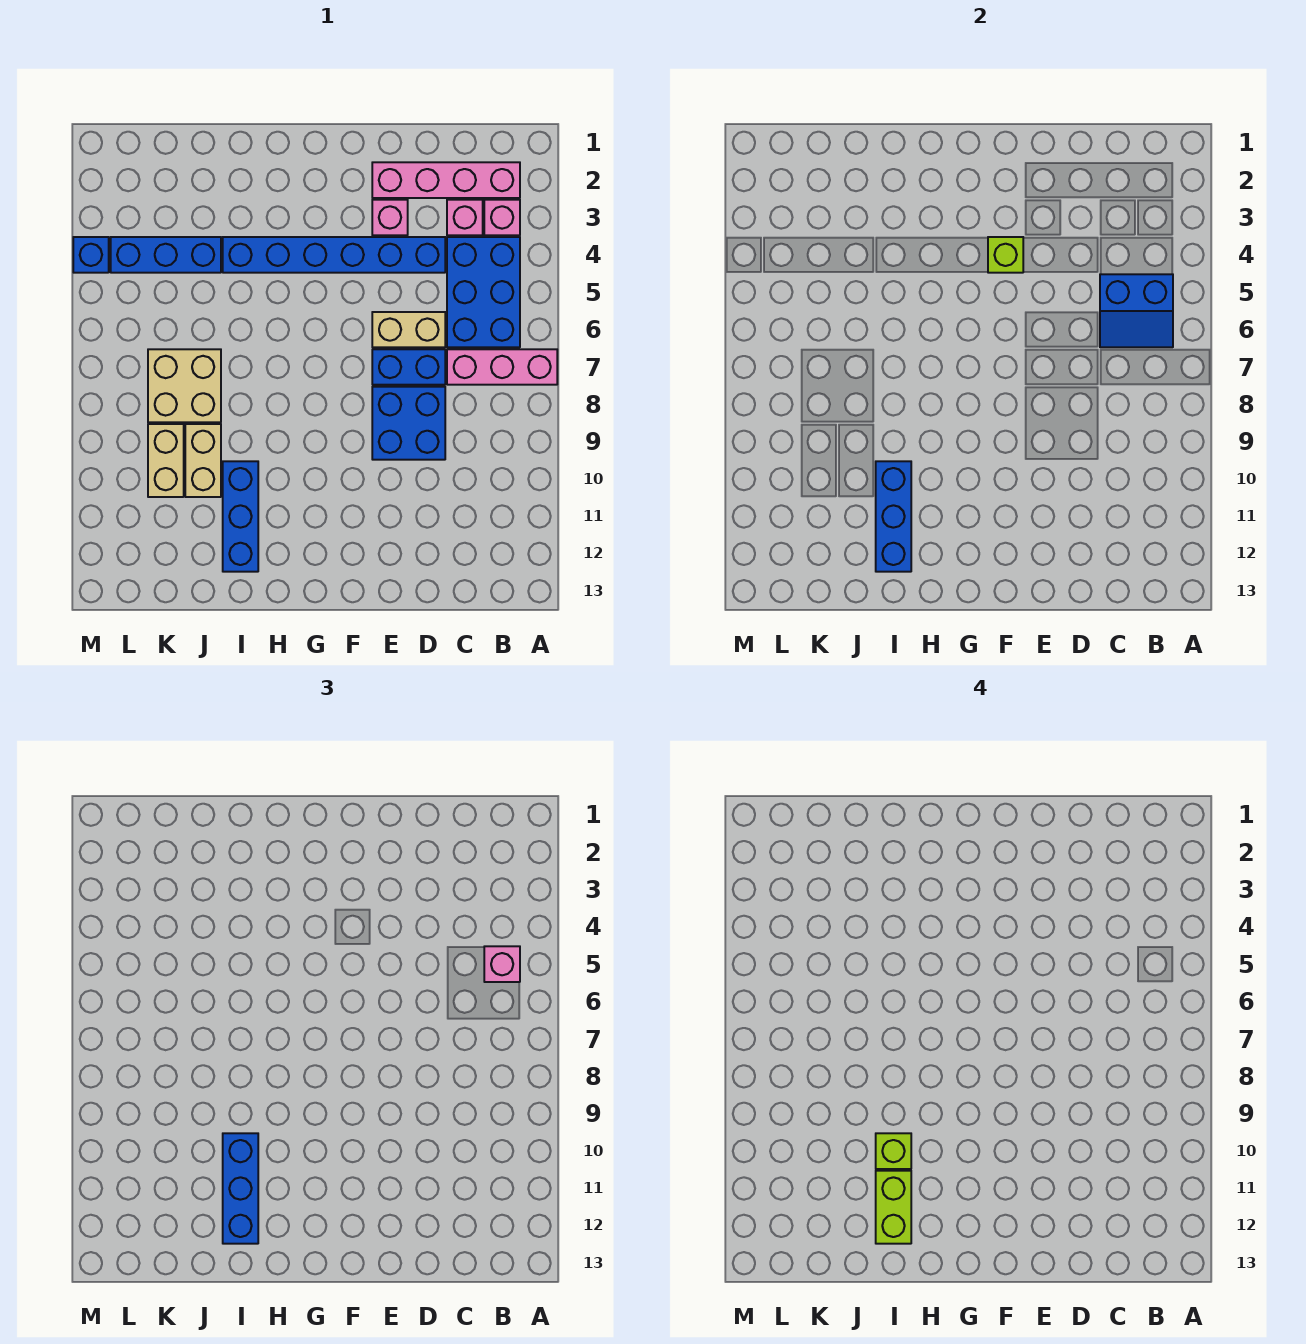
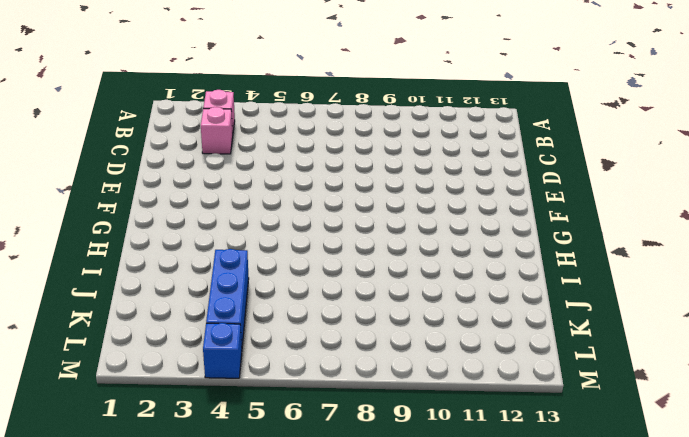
none -> pink 1x3 brick [447,349,557,385]
none -> pink 1x4 brick [372,162,520,198]
none -> blue 2x3 brick [447,237,520,347]

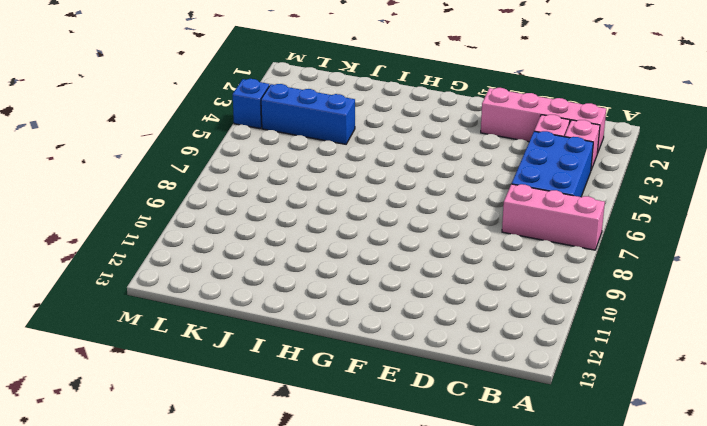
none -> blue 1x6 brick [223,237,445,273]
none -> tan 1x2 brick [372,312,445,347]
none -> blue 1x2 brick [372,349,445,385]

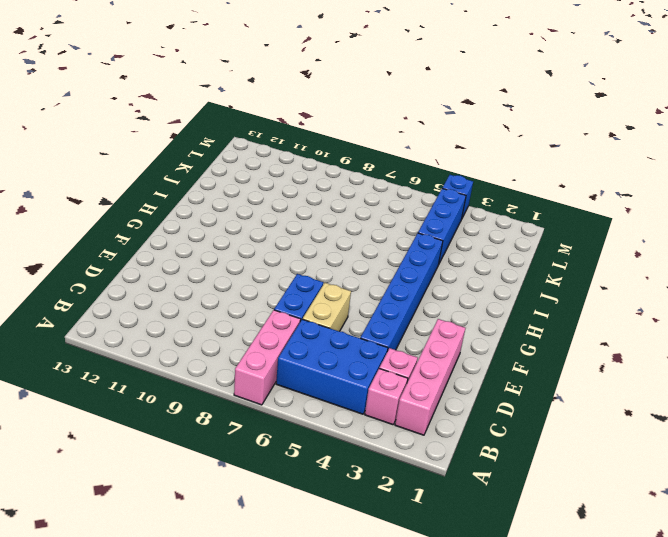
none -> blue 2x2 brick [372,387,445,460]
none -> pink 1x1 brick [372,200,408,235]
none -> blue 1x3 brick [223,461,258,572]

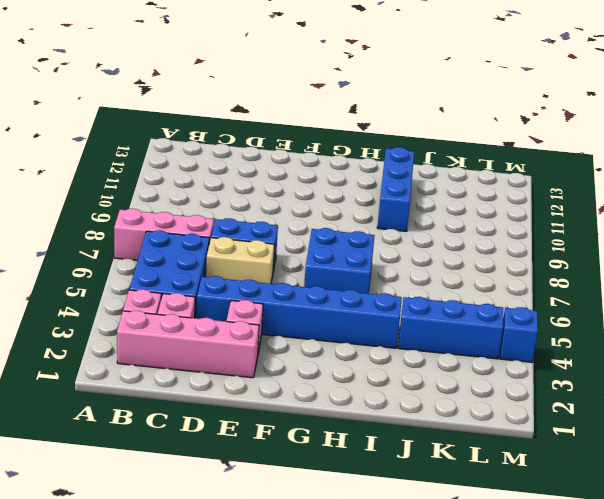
blue 2x2 brick [304,228,375,294] -> blue 2x2 brick moved to [372,387,445,460]
none -> tan 2x2 brick [148,349,221,422]
none -> tan 1x2 brick [185,424,221,497]
none -> tan 1x2 brick [148,424,184,497]

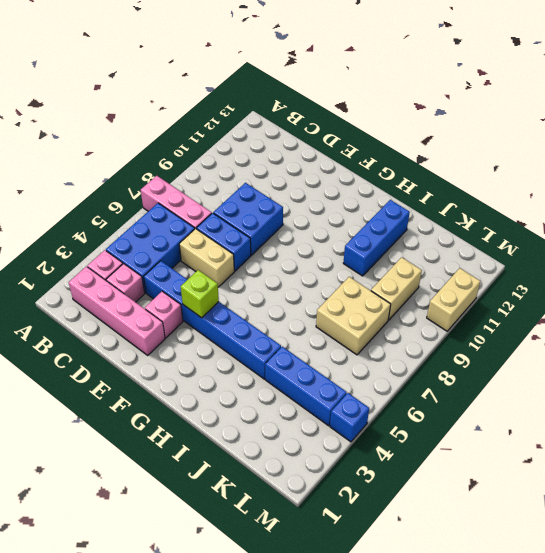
tan 1x2 brick [427,268,480,331] -> tan 1x2 brick moved to [185,424,221,497]
none -> blue 2x2 slope [1100,274,1173,347]
none -> blue 1x3 brick [876,461,911,572]
none -> pink 1x1 brick [484,946,520,982]

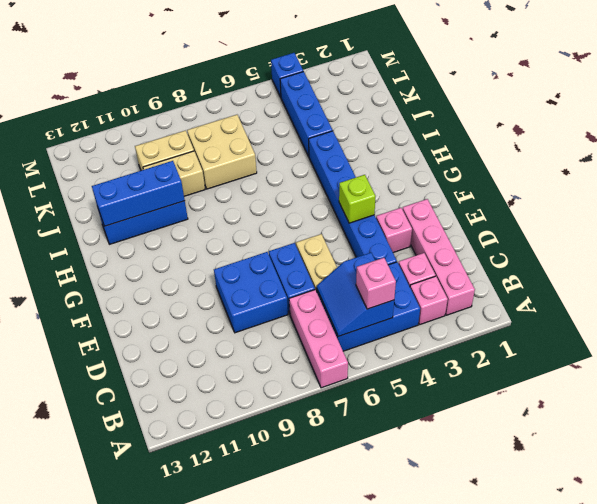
none -> blue 1x3 brick [223,1133,258,1244]
none -> lime 1x1 brick [876,1133,911,1169]
none -> lime 1x2 brick [876,1171,911,1244]

